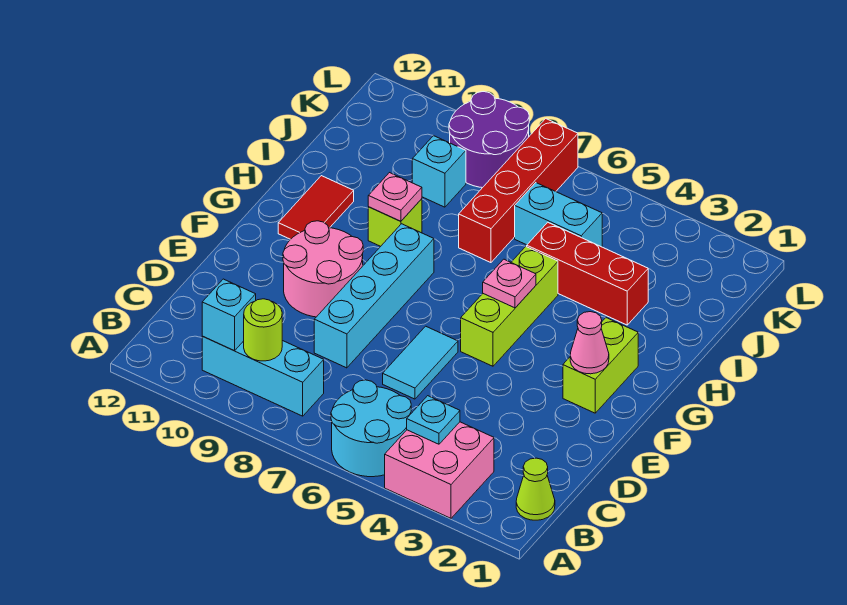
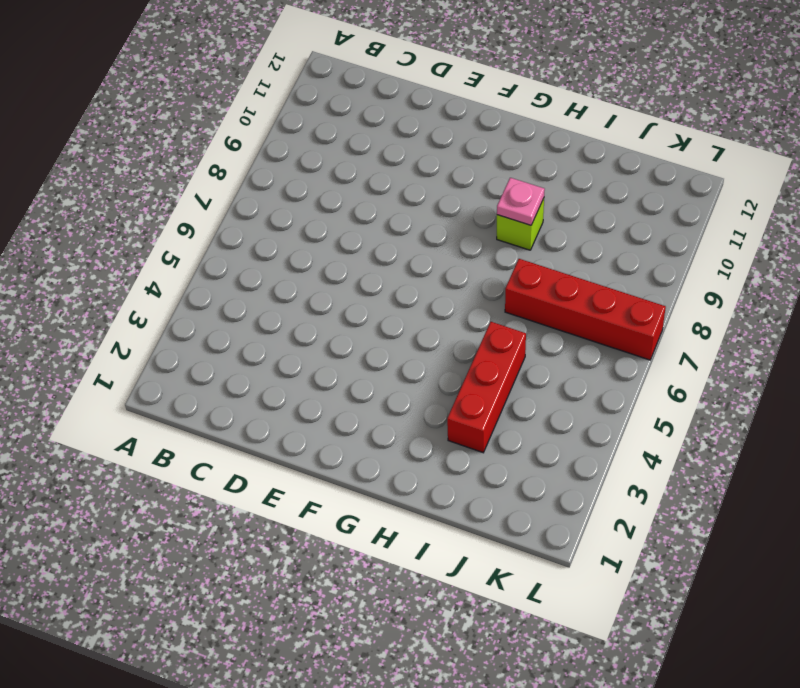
none -> pink 2x2 brick [385,422,494,518]
none -> cyan 2x2 round brick [331,380,411,477]
none -> lime 1x1 cone [516,458,555,520]

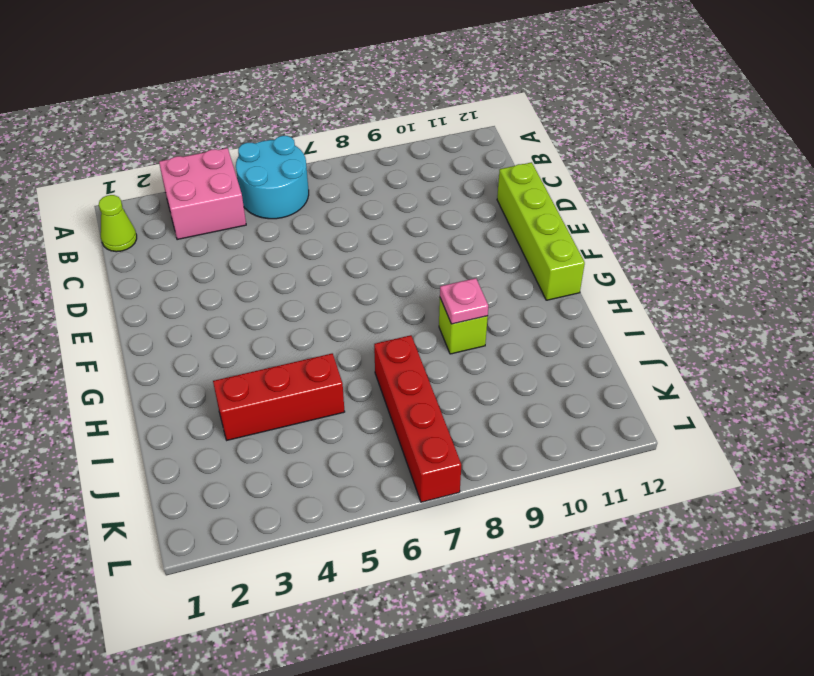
lime 1x4 brick [497,162,585,300] -> none
none -> cyan 1x3 brick [202,336,324,416]
none -> cyan 1x2 tile [383,326,458,399]
none -> cyan 1x4 brick [314,224,434,368]

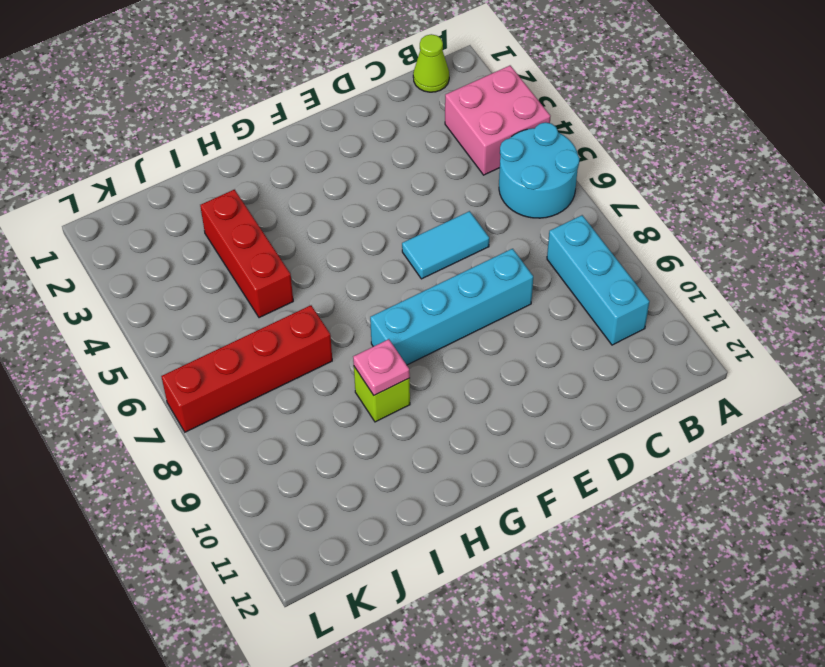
none -> pink 2x2 round brick [283,221,363,317]
none -> lime 1x2 brick [563,318,638,413]
none -> lime 1x3 brick [461,247,558,366]

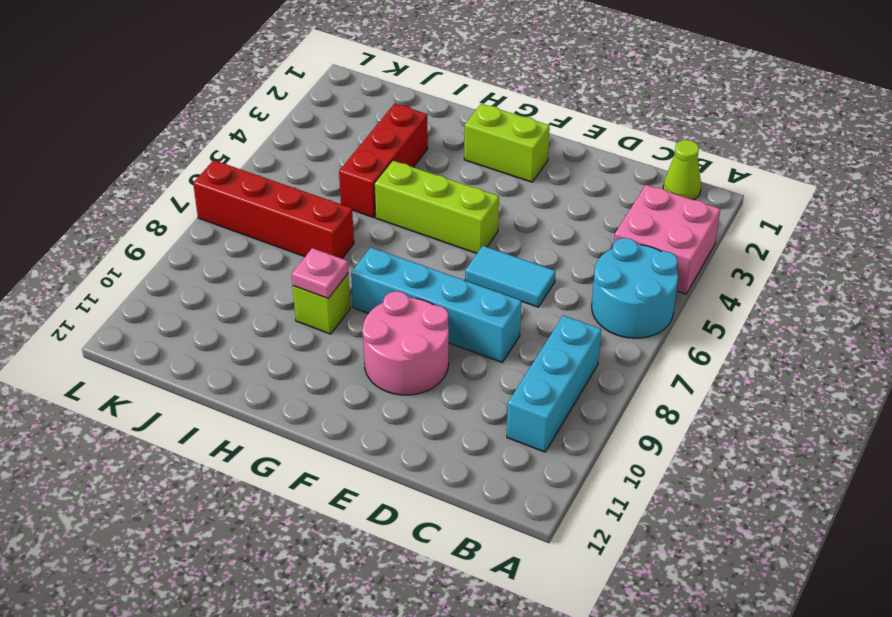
none -> red 1x2 tile [278,176,354,239]
none -> cyan 1x2 brick [515,183,602,247]
none -> cyan 1x1 brick [412,136,466,207]

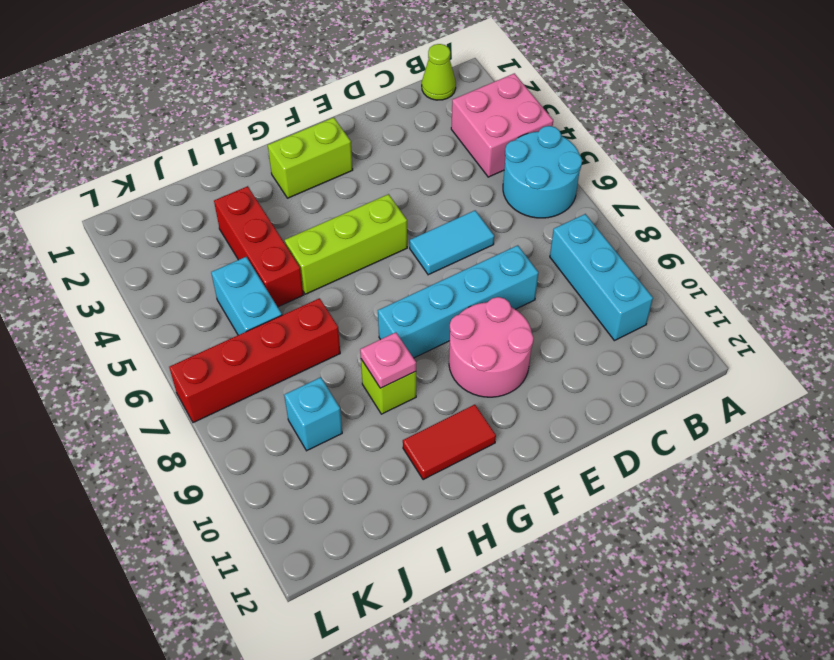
none -> purple 2x2 round brick [449,92,529,188]
none -> cyan 1x1 plate [407,396,460,444]
none -> lime 1x1 round brick [244,299,282,361]

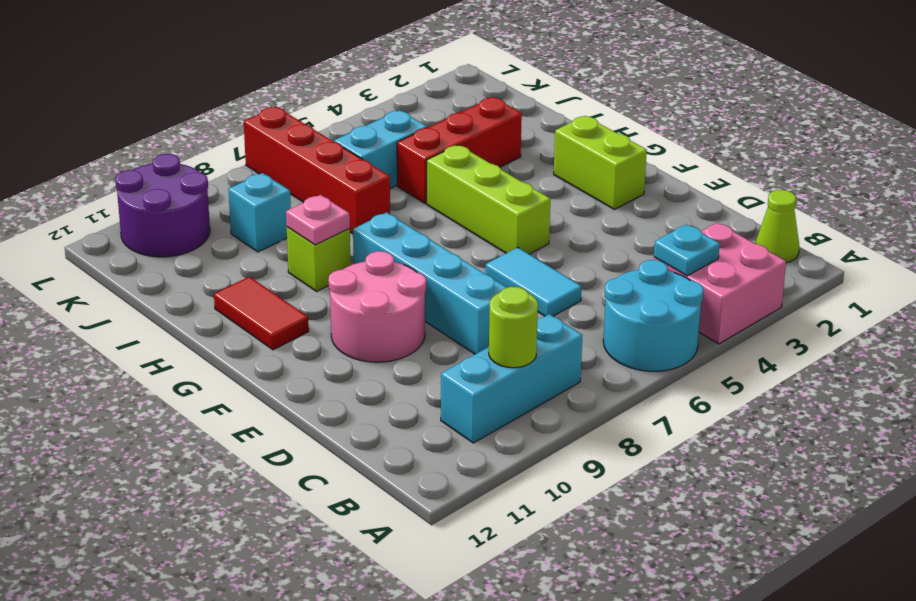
purple 2x2 round brick [115,154,210,257] -> purple 2x2 round brick moved to [449,92,529,188]
none -> cyan 1x1 brick [202,279,256,351]
none -> pink 1x1 cone [570,312,609,374]
none -> pink 1x1 plate [483,259,536,308]

